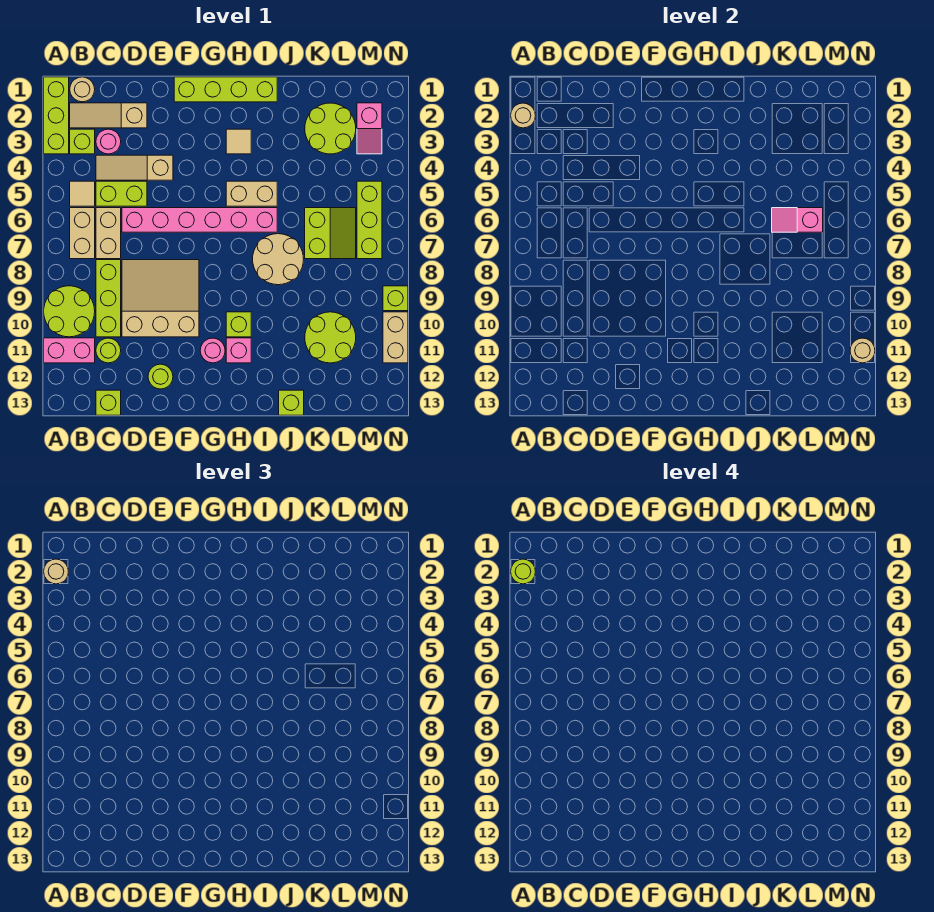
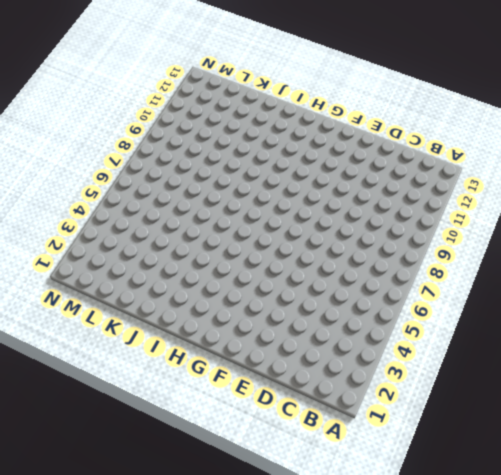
none -> lime 1x3 brick [44,77,69,154]
none -> lime 2x2 round brick [44,286,95,337]
none -> pink 1x2 brick [44,338,95,363]
none -> tan 1x1 round brick [70,77,95,102]

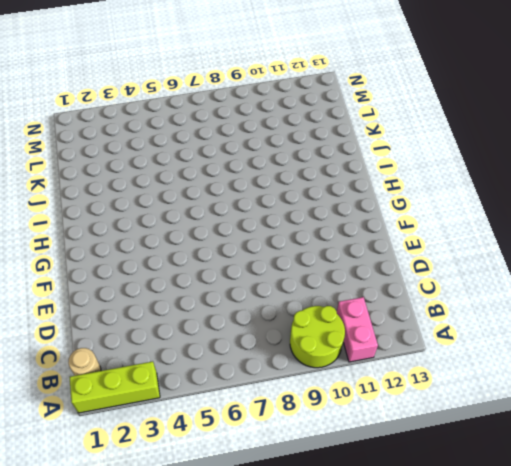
none -> tan 1x3 slope [70,103,147,128]
none -> lime 1x1 brick [70,129,95,154]
none -> tan 1x1 tile [70,181,95,206]
none -> tan 1x2 brick [70,208,95,259]

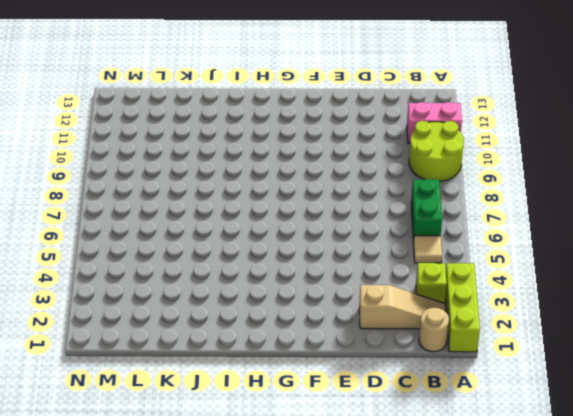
green 1x2 brick [411,179,442,242] -> tan 1x2 brick [70,208,95,259]
none -> pink 1x1 round brick [96,129,121,154]
none -> tan 1x3 slope [96,155,173,180]
none -> lime 1x2 brick [96,181,147,206]
none -> tan 1x2 brick [96,208,121,259]

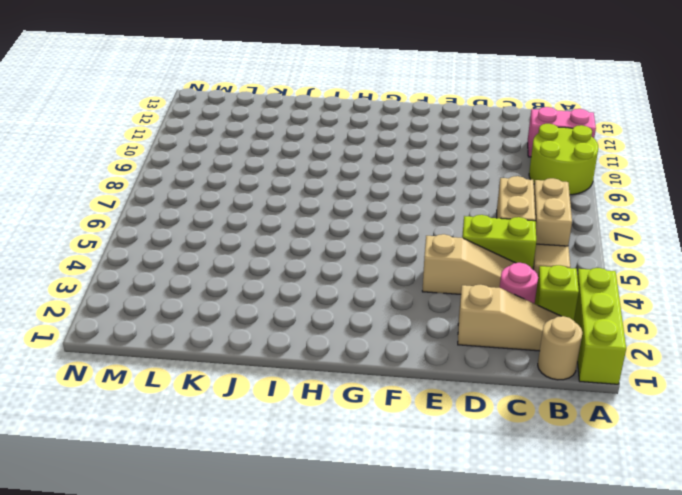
none -> lime 1x3 brick [96,260,121,337]
none -> lime 1x1 round brick [96,338,121,363]
none -> lime 1x1 brick [96,390,121,415]
none -> pink 1x6 brick [122,208,277,232]

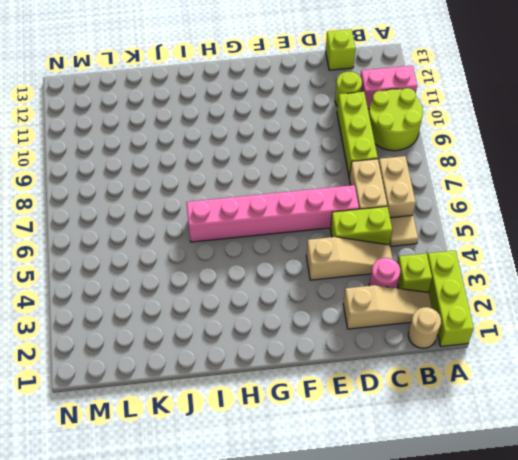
none -> tan 3x3 slope [122,260,199,337]
none -> lime 1x1 round brick [148,364,173,389]
none -> lime 1x4 brick [174,77,277,102]
none -> pink 1x1 round brick [200,338,225,363]

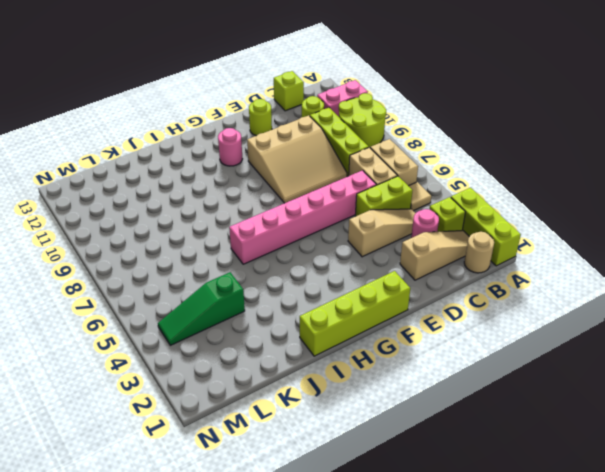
green 1x3 slope [158,272,245,345] -> none
none -> tan 1x1 tile [226,129,251,154]
none -> tan 1x2 brick [226,181,277,206]
none -> lime 1x1 brick [226,312,251,337]
none -> pink 1x1 brick [226,338,251,363]

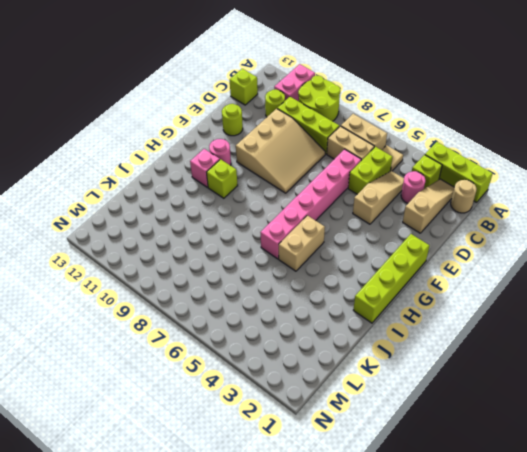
none -> tan 1x1 tile [226,129,251,154]
none -> tan 2x2 round brick [253,234,304,285]
none -> lime 1x1 brick [279,390,304,415]
none -> lime 2x2 round brick [305,103,356,154]

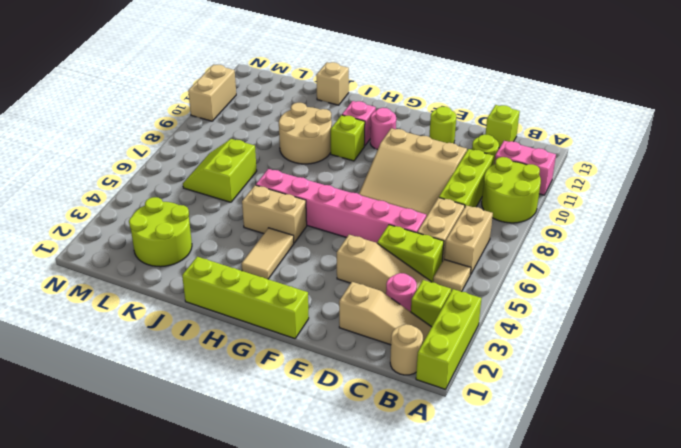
tan 1x2 tile [241,228,294,279] -> tan 1x1 tile [226,129,251,154]
tan 2x2 round brick [279,103,332,164] -> tan 2x2 round brick moved to [253,234,304,285]
tan 1x1 brick [316,62,349,105] -> lime 1x1 brick [279,390,304,415]
none -> lime 2x2 round brick [305,312,356,363]
none -> pink 1x2 slope [357,103,382,154]
none -> lime 1x3 brick [357,181,382,259]
none -> lime 1x1 brick [383,286,408,311]

